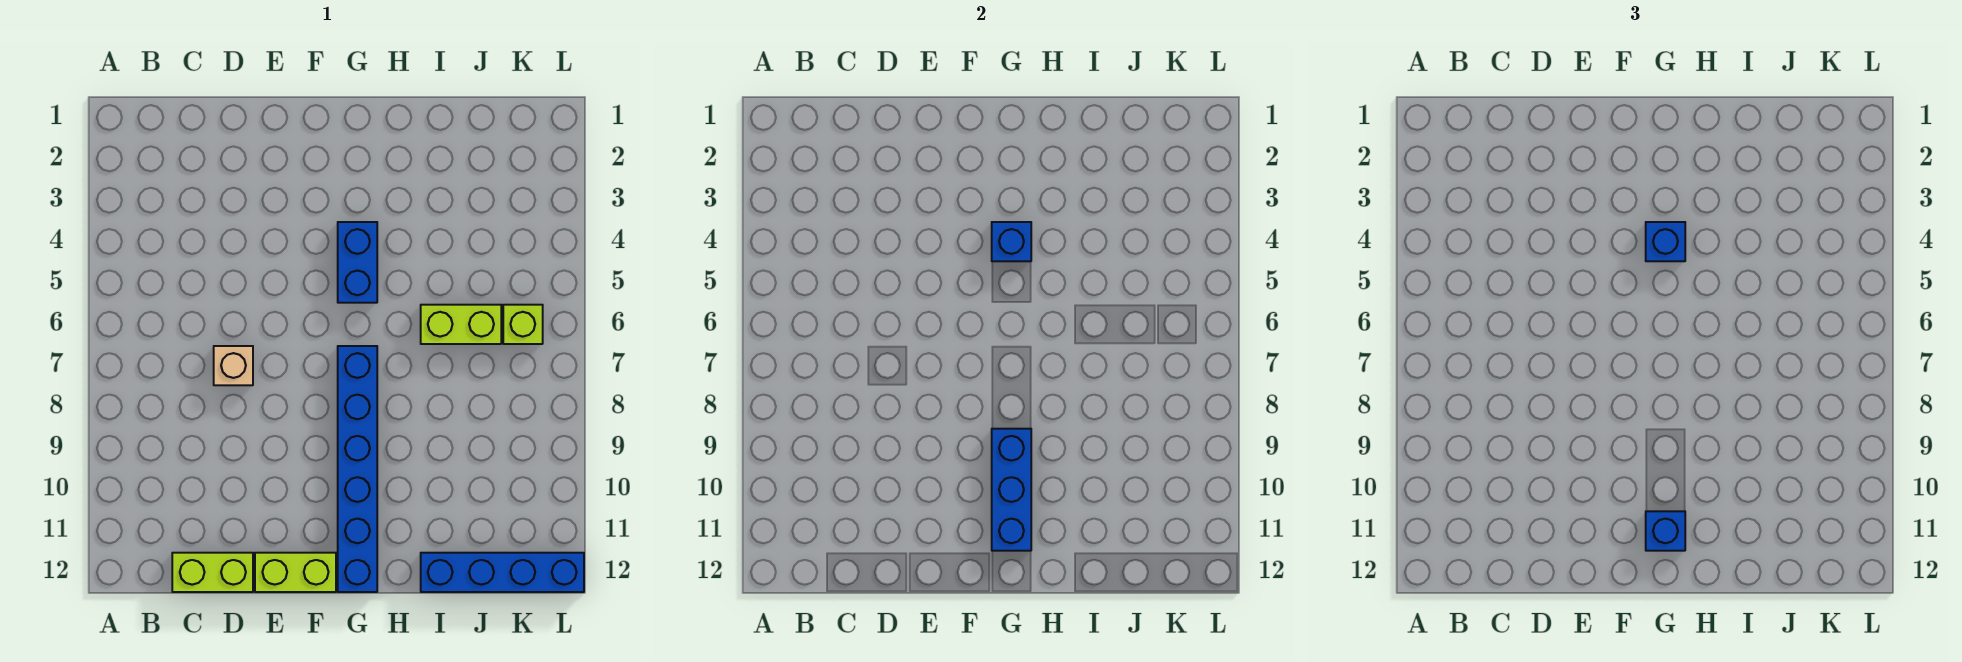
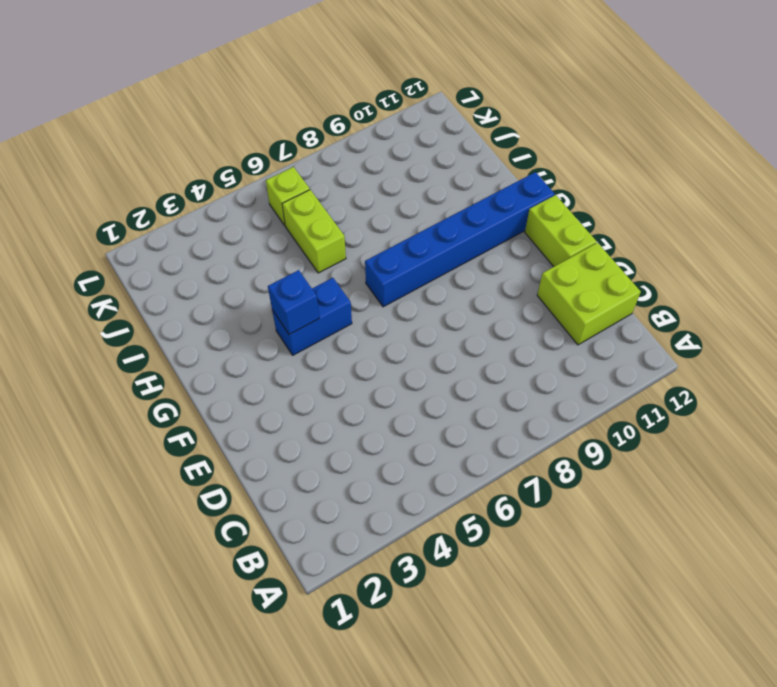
lime 2x2 brick [537,243,641,345] -> lime 1x2 brick [172,553,253,592]
none -> tan 1x1 brick [214,346,253,385]
none -> blue 1x4 brick [421,553,584,592]
none -> blue 1x3 brick [992,429,1031,551]

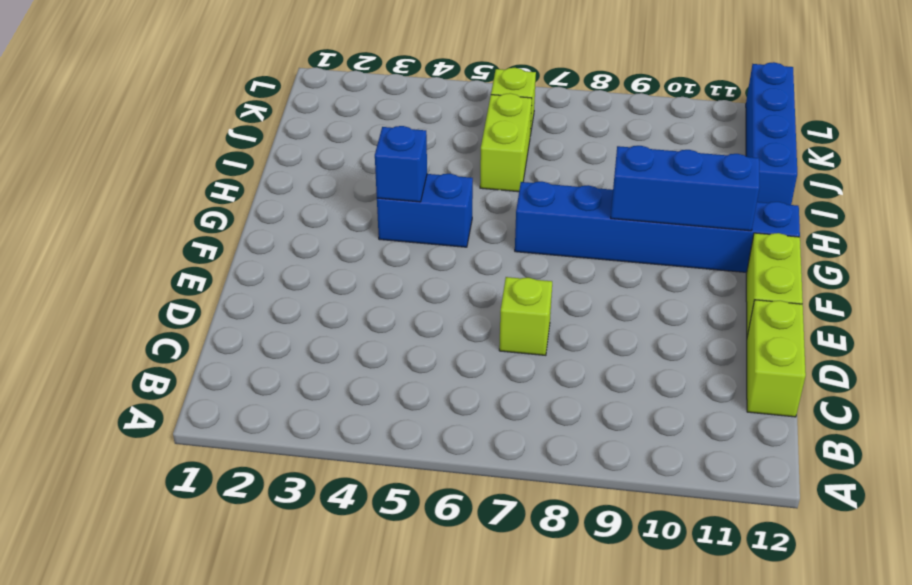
lime 1x1 brick [499,277,552,355] -> tan 1x1 brick [214,346,253,385]
none -> blue 1x1 brick [1646,222,1685,261]
none -> blue 1x1 brick [1646,511,1685,551]

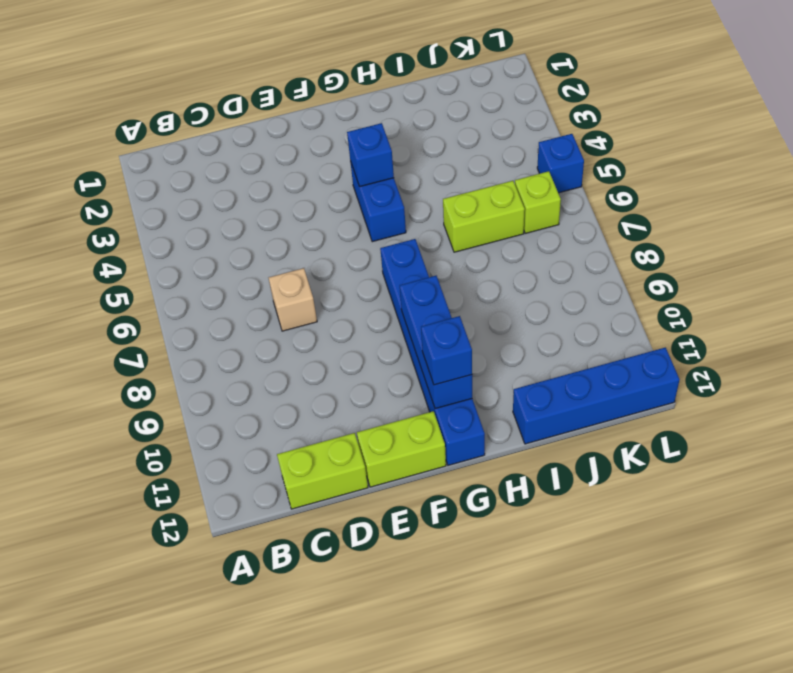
blue 1x1 brick [537,134,584,193] -> blue 1x1 brick moved to [1646,222,1685,261]

